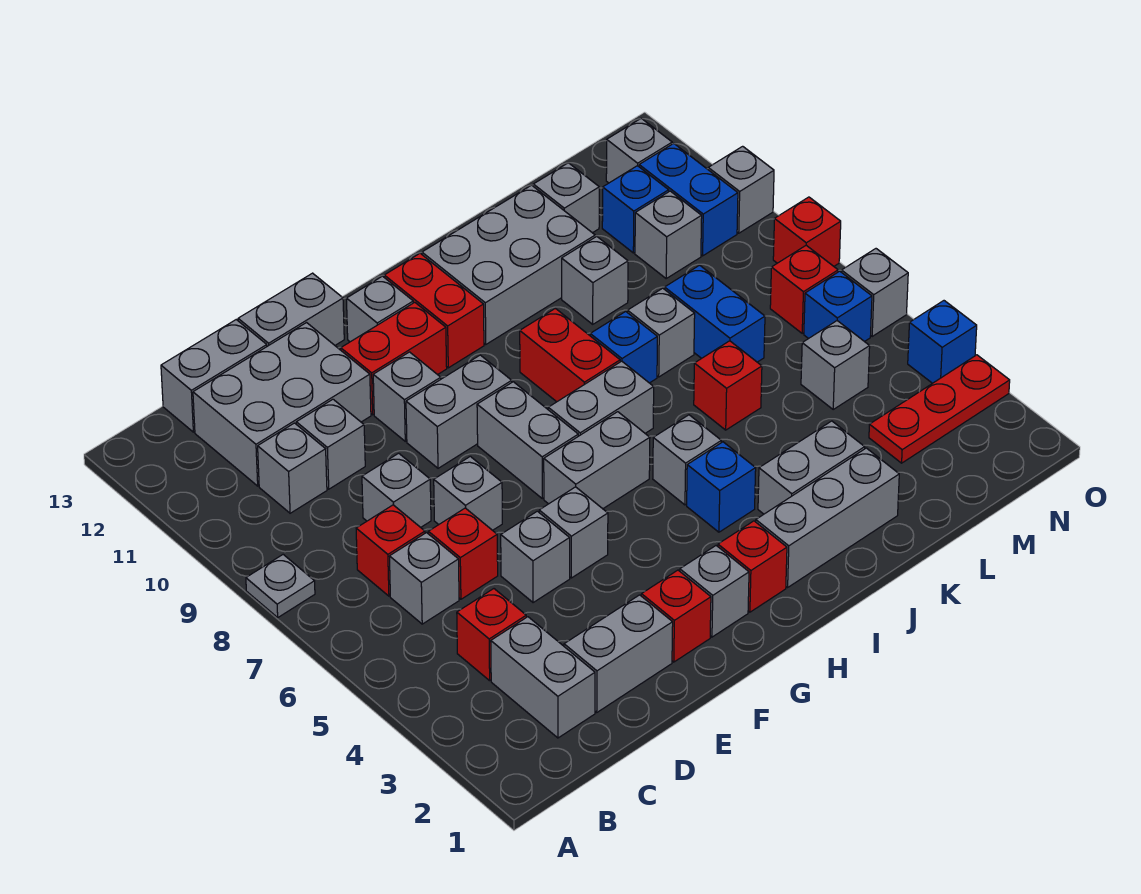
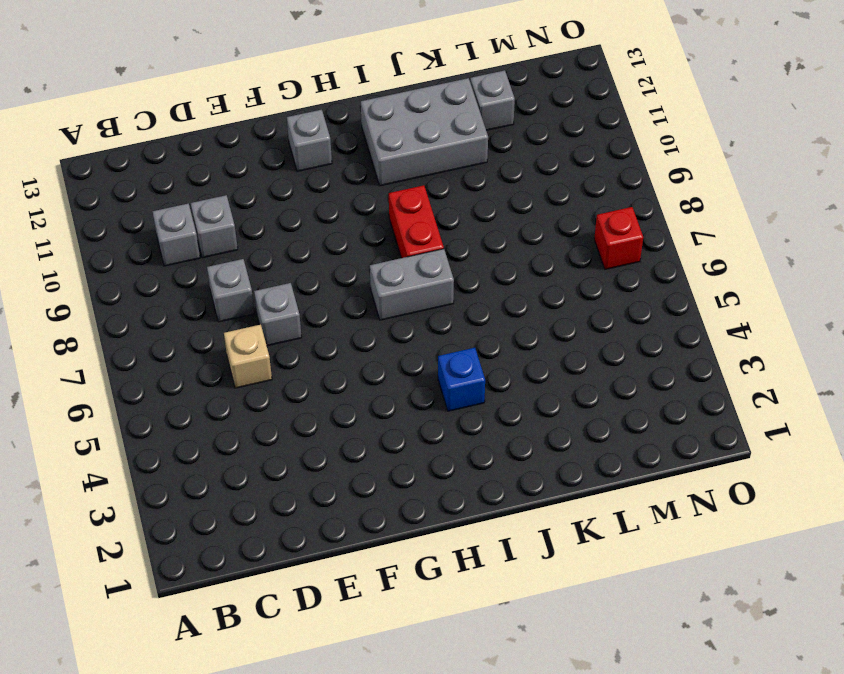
tan 1x1 brick [224,325,272,388] -> red 1x1 brick [428,508,498,599]
none -> grey 1x1 plate [246,555,315,617]
none -> grey 1x2 brick [491,617,595,738]
none -> red 1x1 brick [457,589,526,681]
none -> grey 1x1 brick [389,533,459,624]

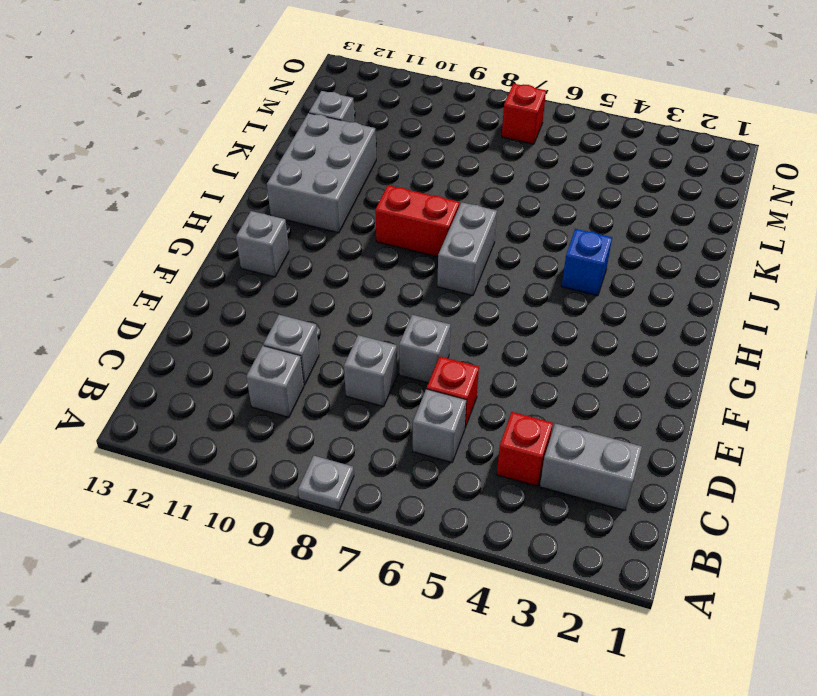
none -> red 1x1 brick [356,505,425,596]
none -> grey 2x3 brick [193,323,371,486]
none -> grey 1x2 brick [161,320,267,432]
none -> grey 1x2 brick [564,595,673,712]

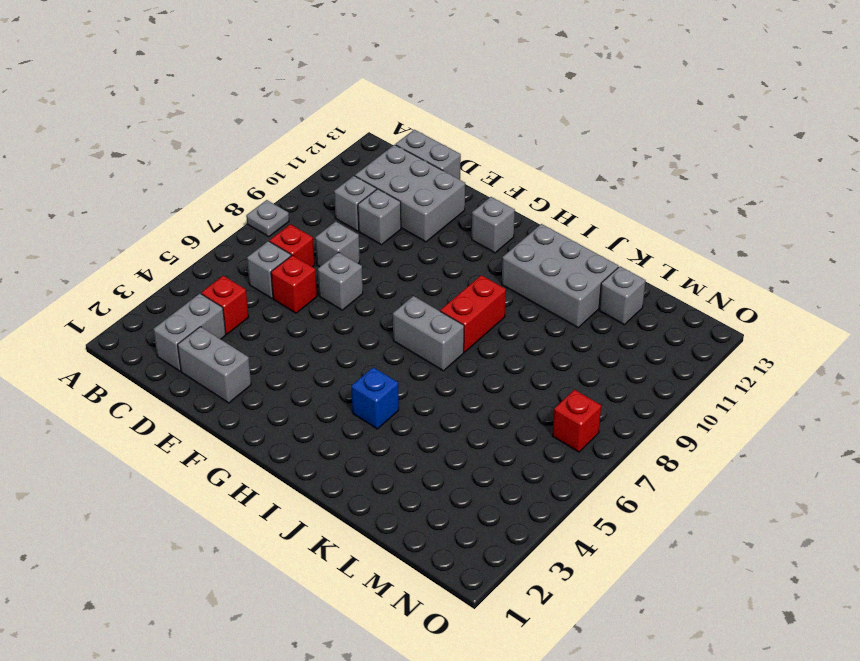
none -> grey 1x1 brick [501,511,570,603]
none -> grey 1x2 brick [238,273,344,346]
none -> red 1x1 brick [641,570,711,662]
none -> grey 1x1 brick [539,487,608,578]

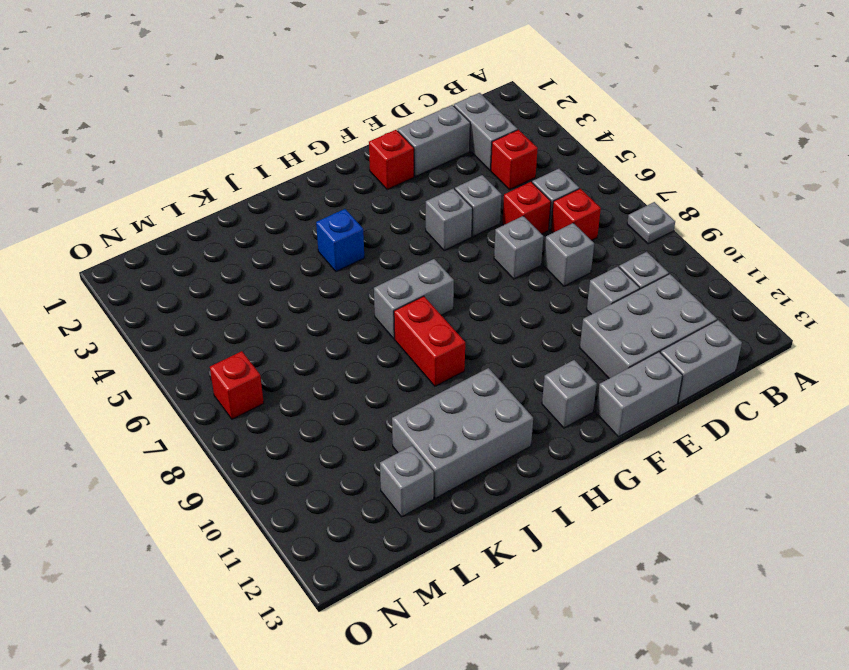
none -> grey 1x2 brick [406,355,512,468]
none -> grey 1x1 brick [373,352,441,441]
none -> red 1x2 brick [341,302,447,415]
none -> grey 1x1 brick [680,546,749,637]

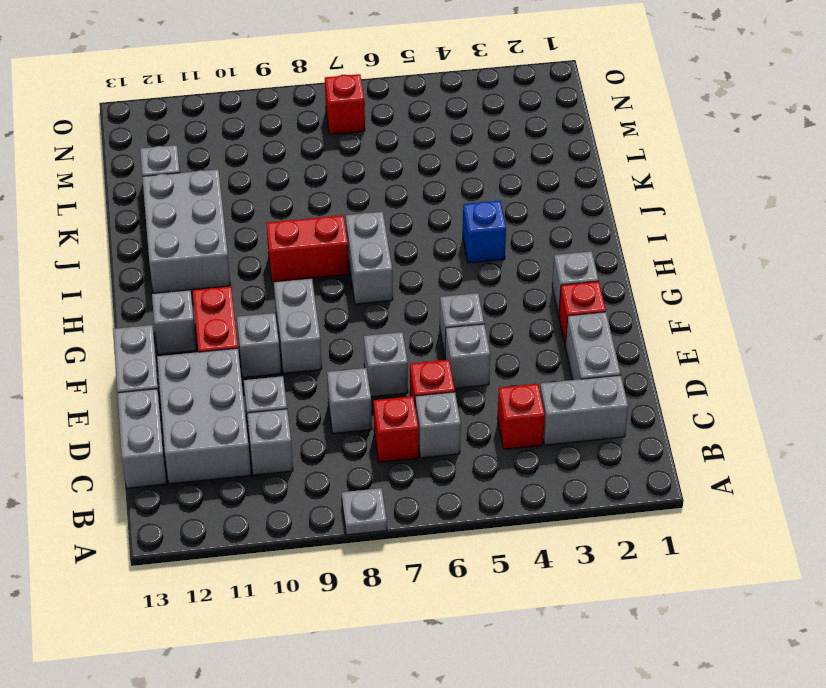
none -> grey 1x2 brick [544,412,650,509]
none -> grey 1x2 brick [477,382,578,499]
none -> red 1x1 brick [718,521,787,612]
none -> red 1x2 brick [384,253,484,368]

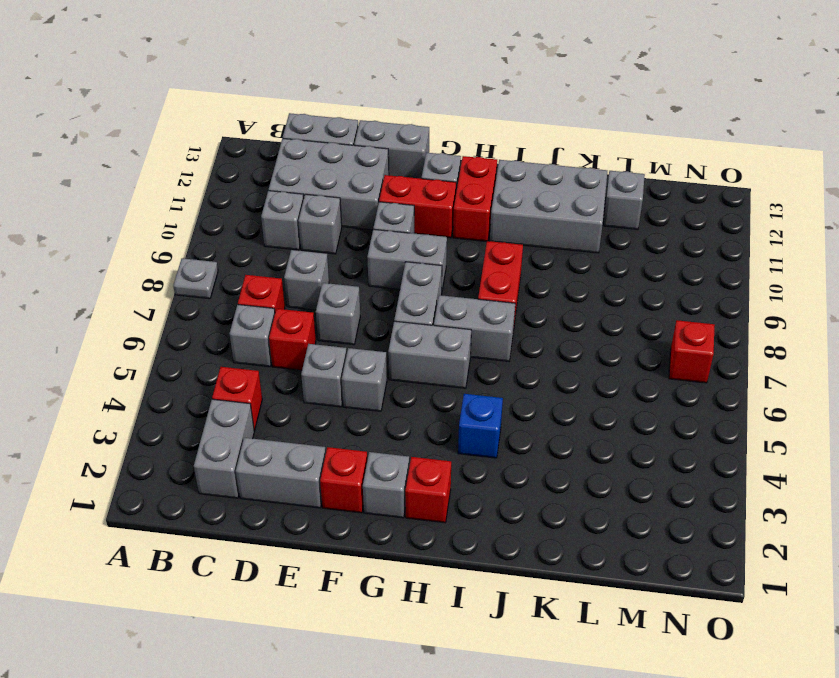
none -> grey 1x3 brick [756,448,899,587]
none -> grey 1x1 brick [653,415,721,505]
none -> grey 1x2 brick [758,421,865,514]
none -> blue 1x1 brick [590,311,657,383]

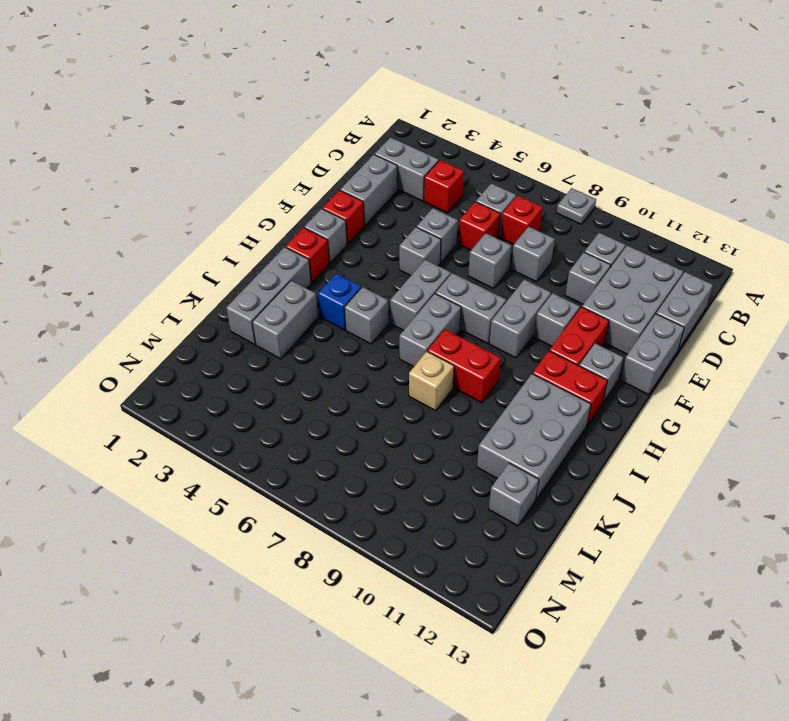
tan 1x1 brick [409,351,454,411] -> blue 1x1 brick [590,311,657,383]
none -> red 1x1 brick [694,341,762,430]
none -> grey 1x1 brick [628,288,695,377]
none -> grey 1x1 brick [562,236,628,324]
none -> blue 1x2 brick [665,265,765,362]

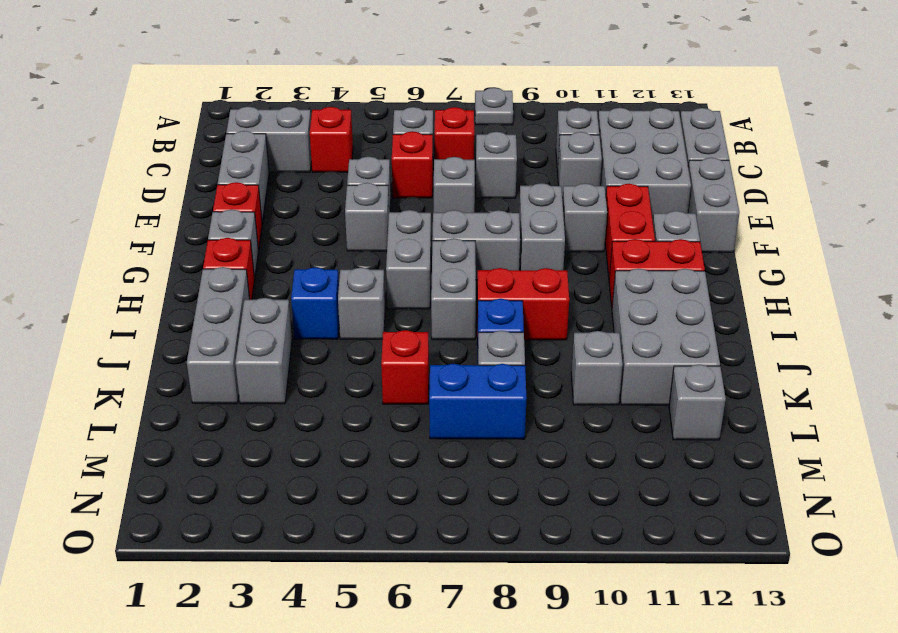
none -> red 1x3 plate [869,355,1010,463]
none -> grey 1x1 brick [801,321,870,409]
none -> grey 1x1 brick [635,191,702,278]
none -> blue 1x1 brick [602,166,669,253]

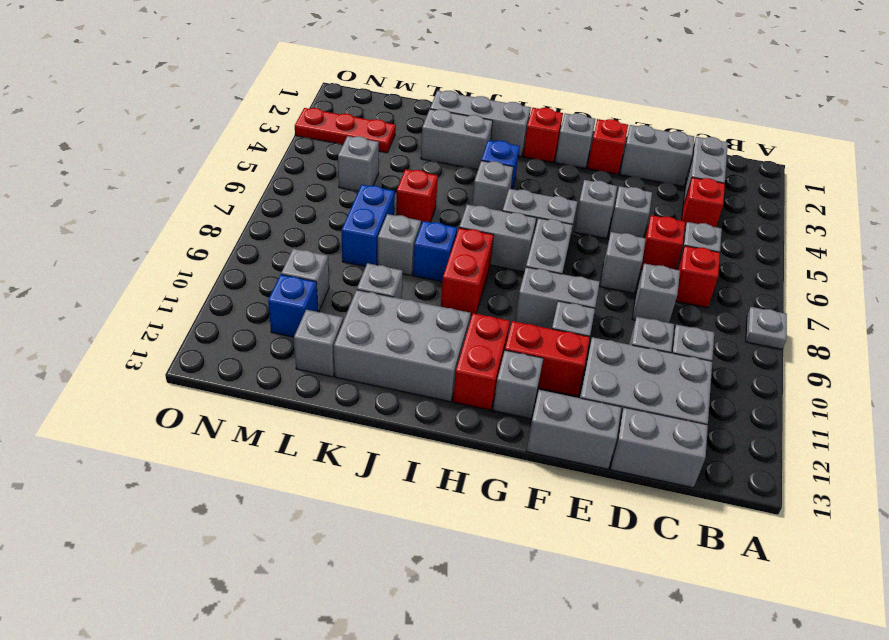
none -> blue 1x1 brick [804,271,872,342]
none -> red 1x1 brick [770,245,838,333]
none -> blue 1x2 brick [639,143,738,256]
none -> grey 1x1 brick [606,118,672,183]

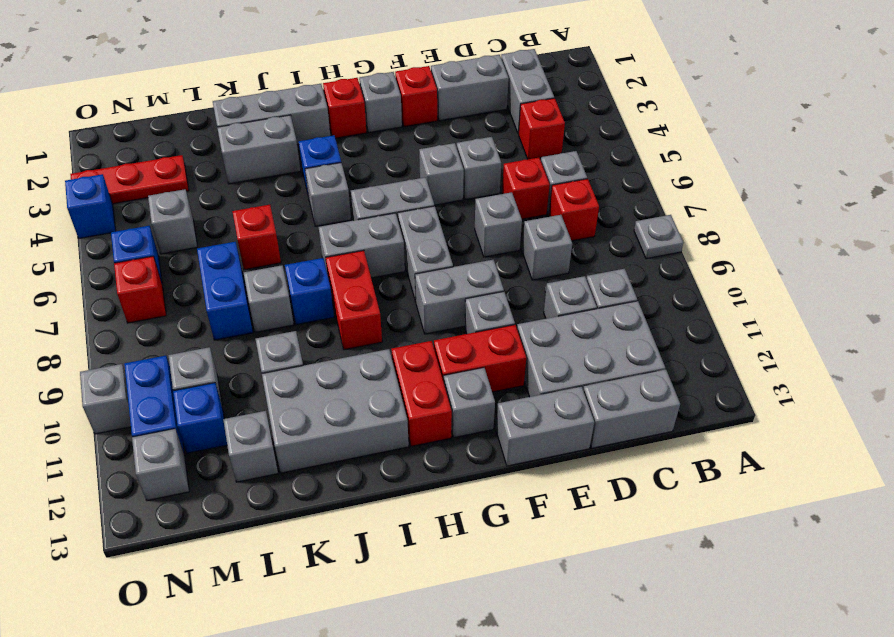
none -> grey 1x1 brick [841,249,908,337]
none -> red 1x1 brick [773,197,841,266]

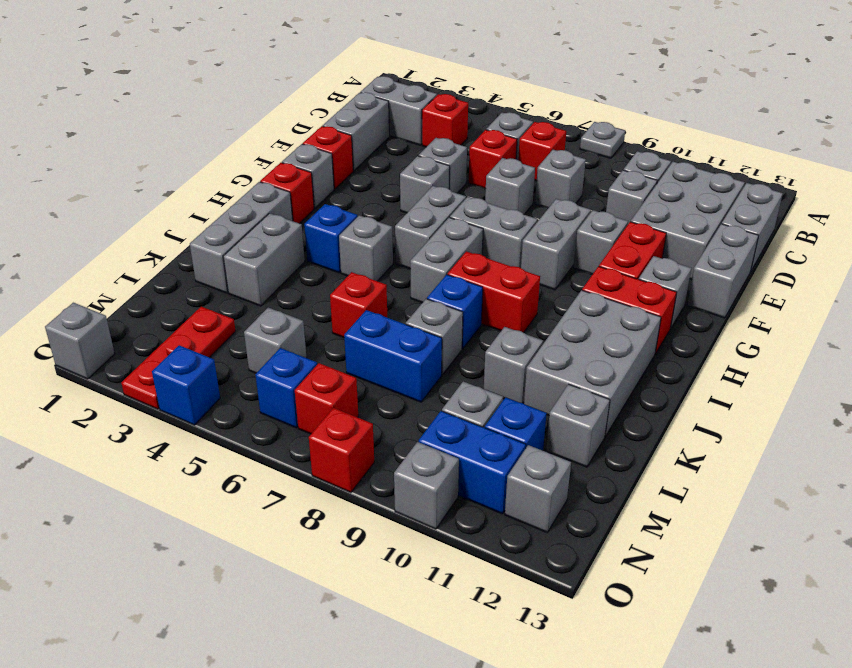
grey 1x1 brick [45,303,115,379] -> grey 1x1 brick moved to [841,249,908,337]

